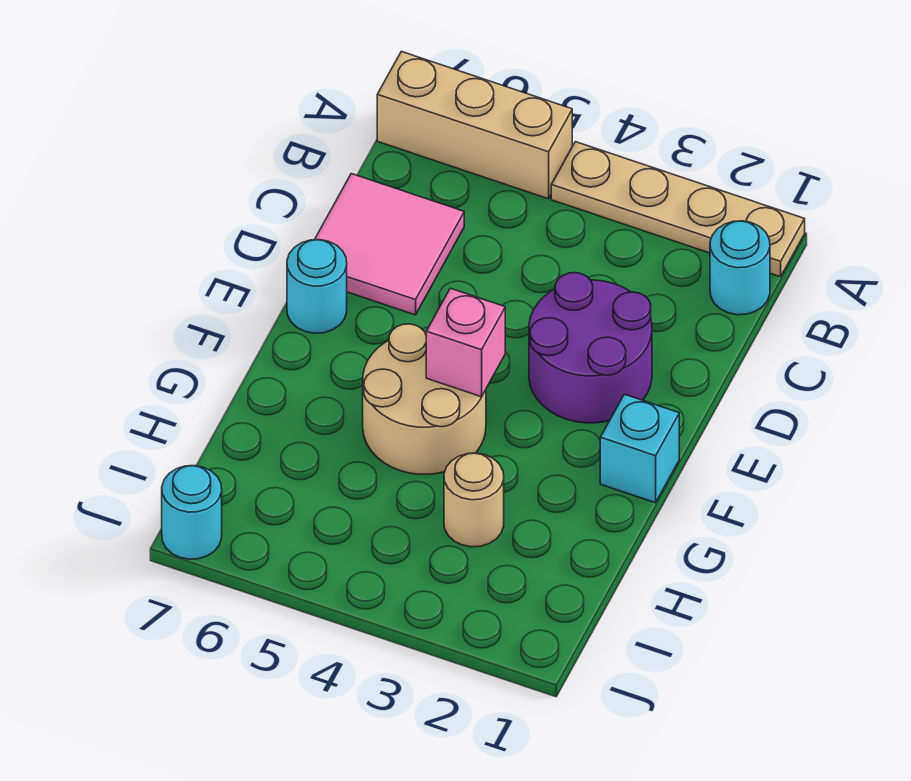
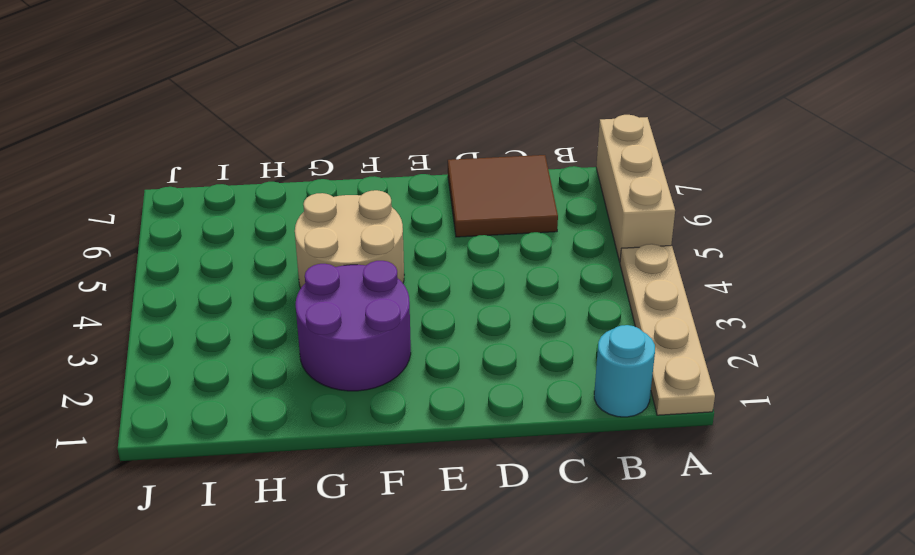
brown 2x2 tile [448,155,558,237] -> pink 2x2 tile [315,174,464,315]
purple 2x2 round brick [295,261,411,391] -> purple 2x2 round brick moved to [529,273,652,423]
none -> cyan 1x1 round brick [287,240,347,333]
none -> cyan 1x1 brick [600,394,679,503]

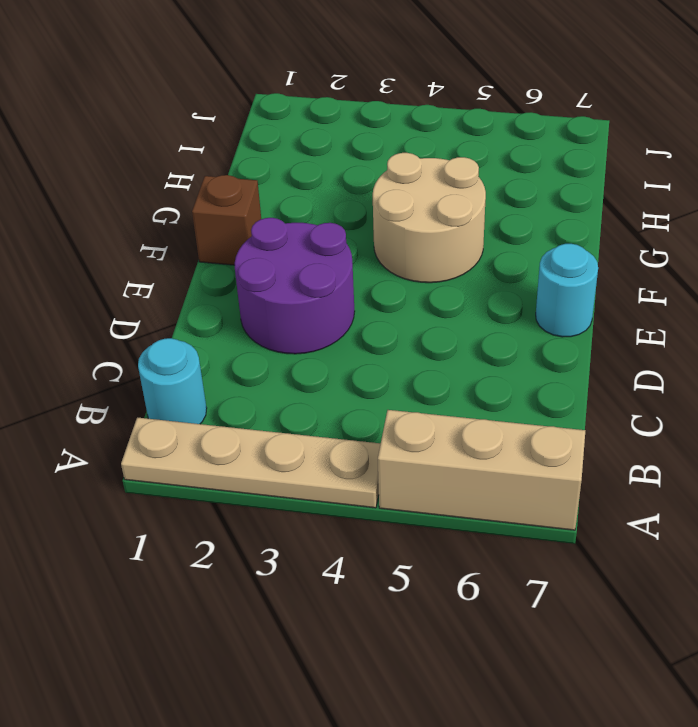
brown 1x1 brick [192,175,261,265] -> cyan 1x1 brick [600,394,679,503]
none -> pink 2x2 tile [315,174,464,315]
none -> tan 1x1 round brick [444,453,504,547]

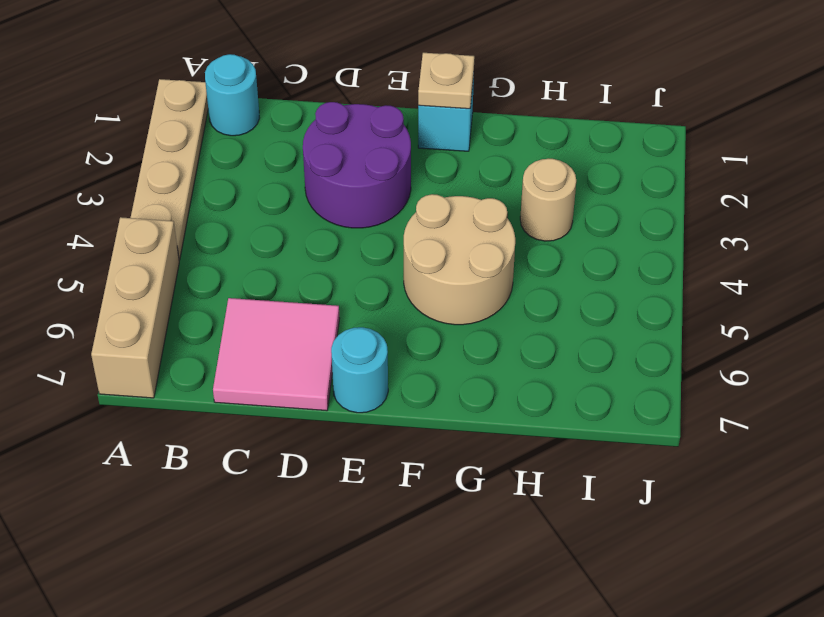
tan 1x1 plate [418,53,474,109] -> none
none -> cyan 1x1 round brick [162,466,222,559]
none -> pink 1x1 brick [426,288,505,397]

